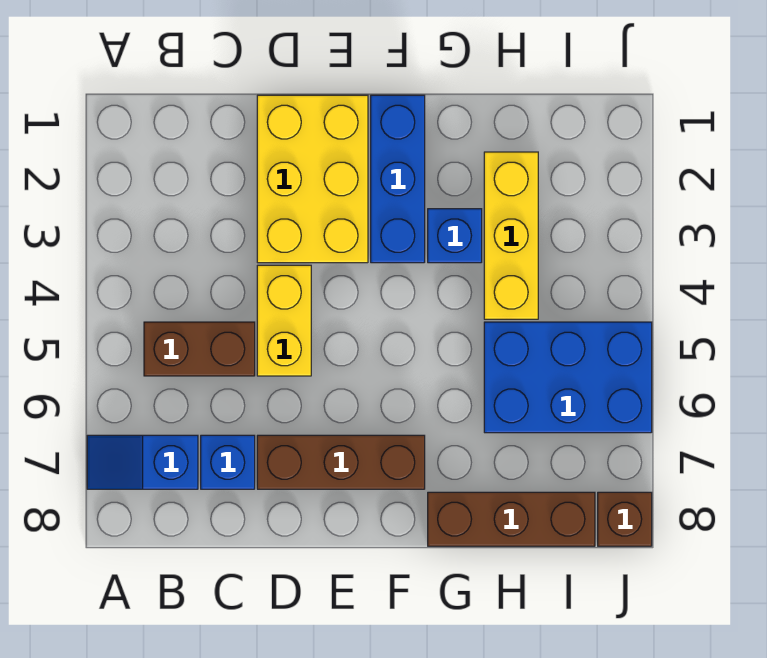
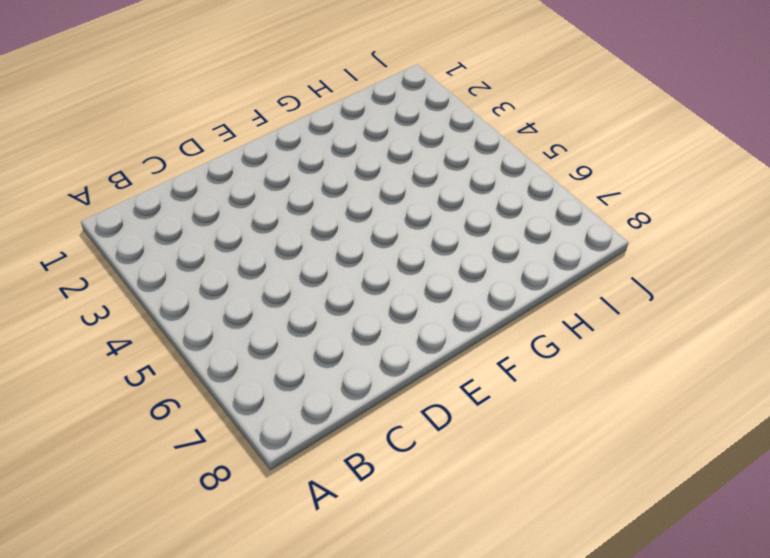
none -> blue 1x2 slope [87,435,198,489]
none -> brown 1x2 brick [144,322,255,376]
none -> blue 1x1 brick [201,435,255,489]

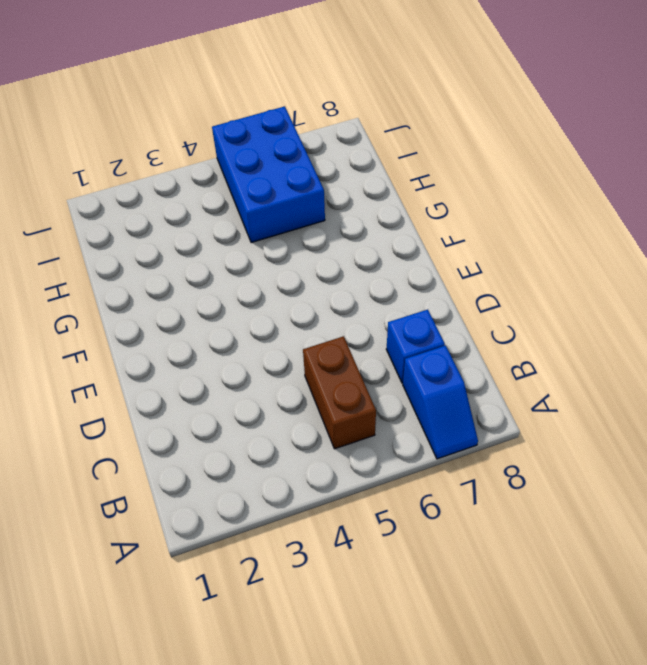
none -> yellow 2x3 brick [257,95,368,263]
none -> yellow 1x2 brick [257,265,311,376]
none -> brown 1x3 brick [257,435,425,489]

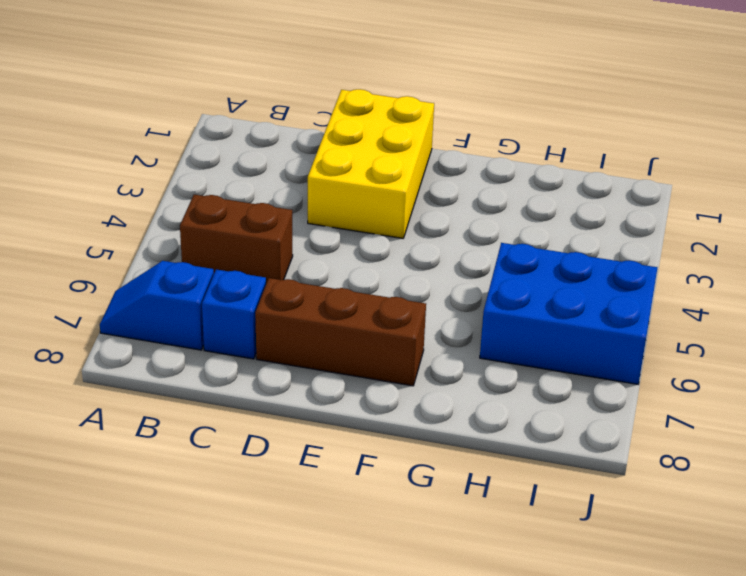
none -> yellow 1x2 brick [257,265,311,376]
none -> blue 1x3 brick [371,95,425,263]
none -> blue 1x1 brick [428,209,482,263]

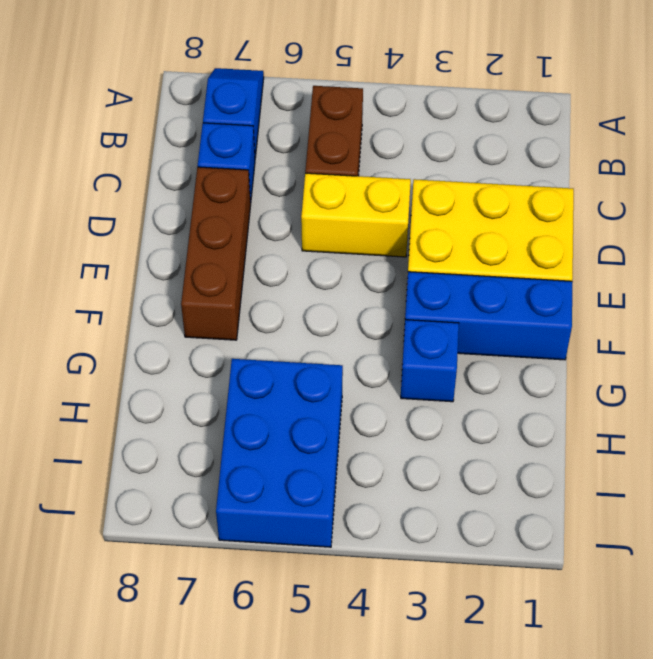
none -> brown 1x3 brick [428,492,595,546]
none -> yellow 1x3 brick [484,152,538,319]
none -> brown 1x1 brick [598,492,652,546]

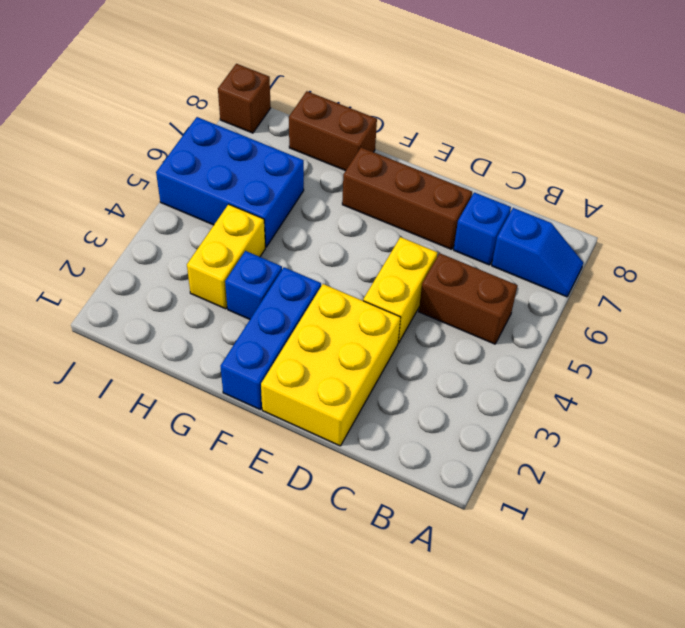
brown 1x2 brick [289,91,377,171] -> brown 1x3 brick [428,492,595,546]
yellow 1x2 brick [187,204,265,309] -> yellow 1x3 brick [484,152,538,319]

